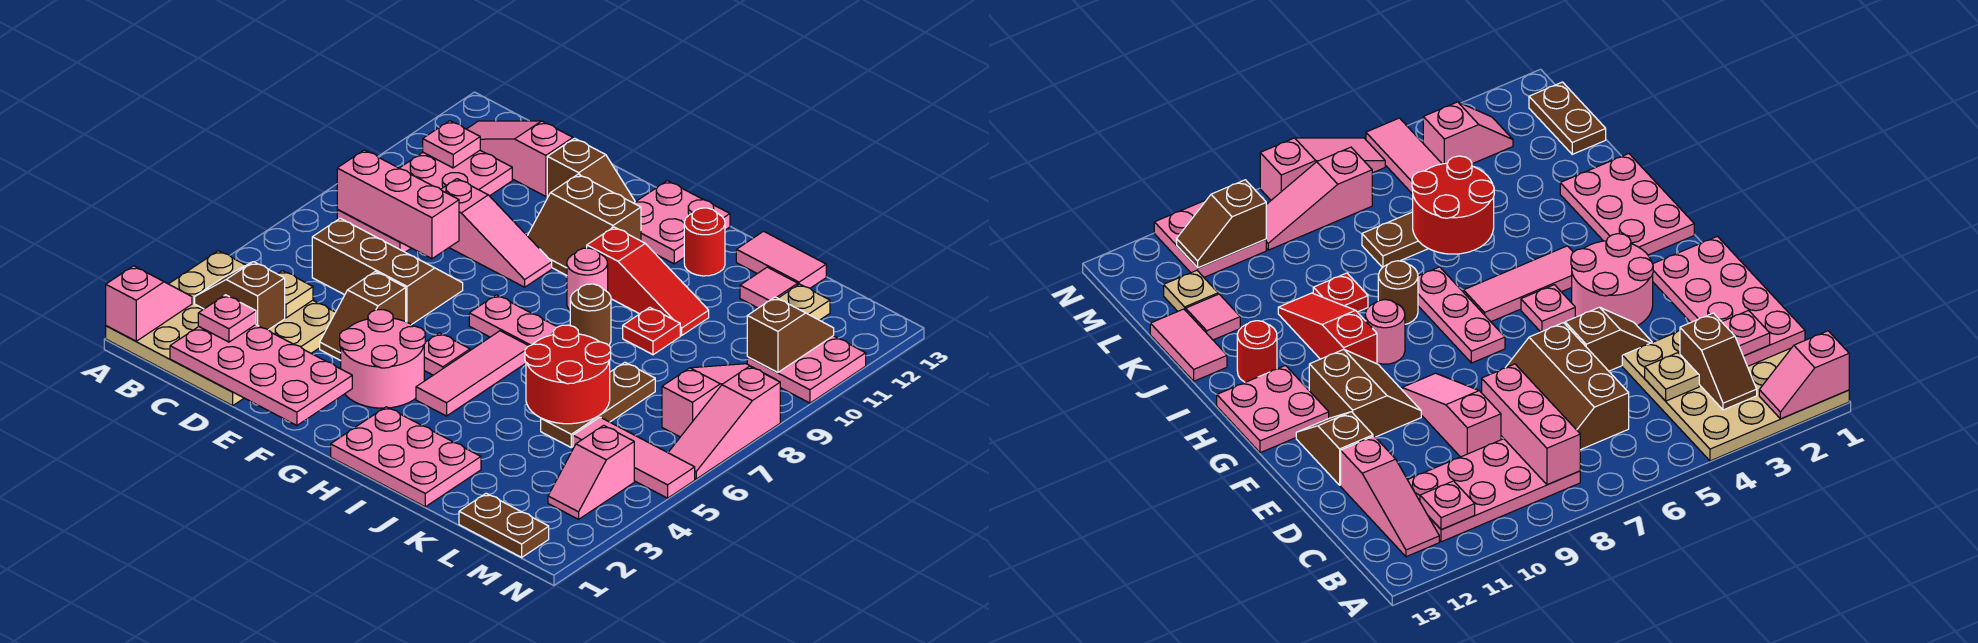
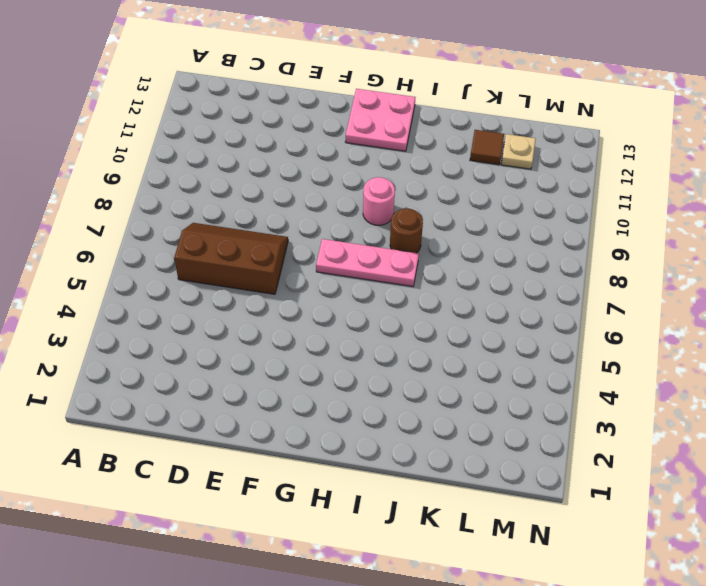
brown 1x1 tile [470,130,504,165] -> pink 1x1 tile [740,267,798,308]
none -> tan 4x4 plate [106,251,335,406]
none -> pink 2x4 plate [337,151,512,252]
none -> pink 1x3 slope [467,121,573,196]
none -> pink 1x3 slope [441,179,552,287]

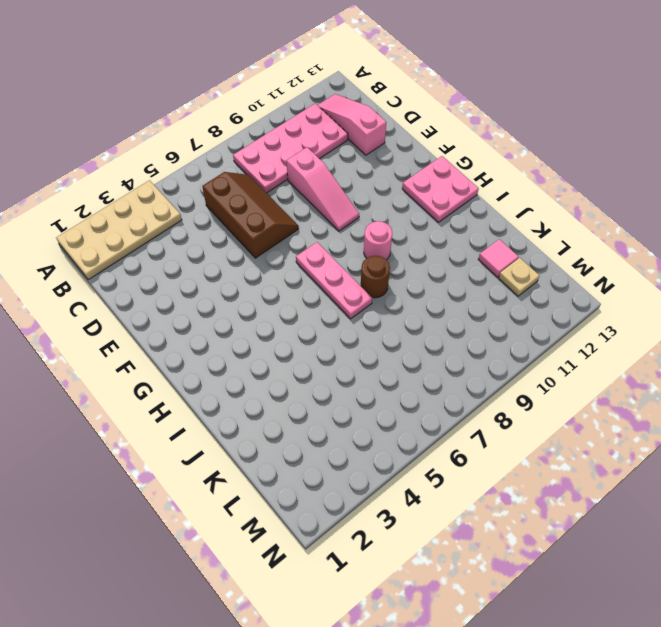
tan 2x4 plate [56,180,182,280] -> tan 4x4 plate [106,251,335,406]
none -> brown 1x2 slope [320,272,406,361]
none -> brown 1x2 slope [547,138,635,203]
none -> pink 2x2 round brick [340,310,425,408]
none -> brown 2x2 slope [528,174,641,275]

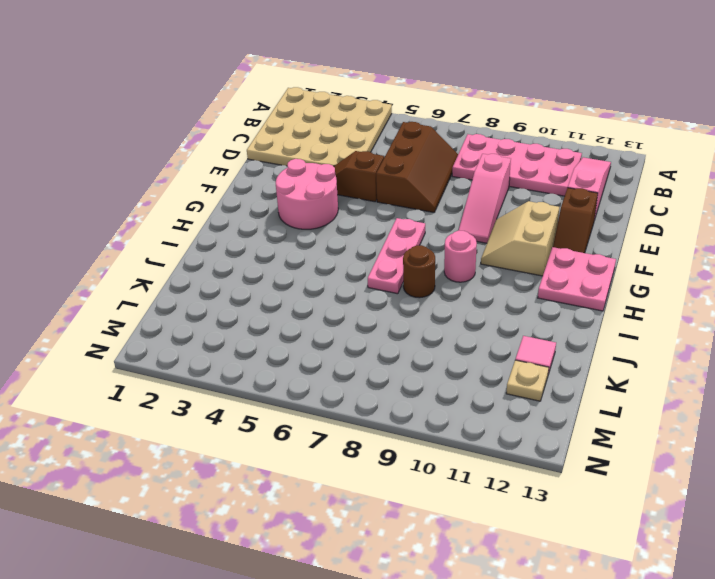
tan 2x2 slope [481,201,559,276] -> brown 2x2 slope [528,174,641,275]
none -> pink 1x1 plate [424,333,470,375]
none -> pink 2x3 plate [331,407,481,507]
none -> pink 1x3 tile [416,331,528,416]
none -> red 1x3 slope [587,227,709,336]

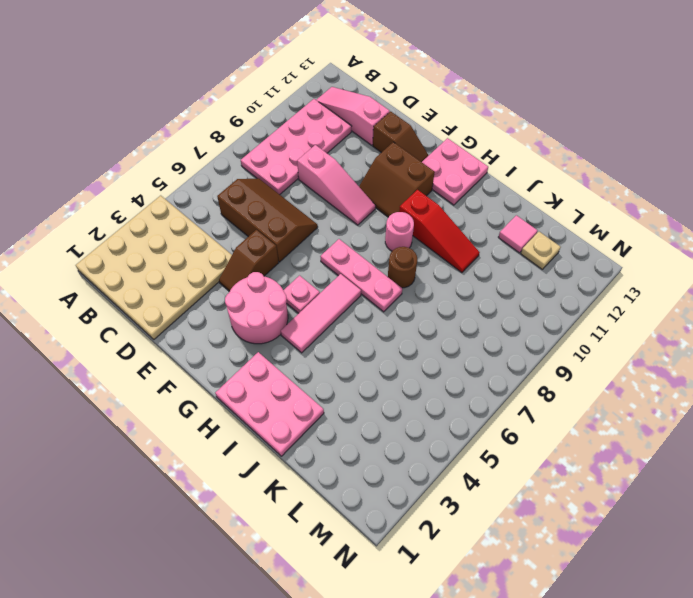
none -> red 1x1 round brick [684,208,725,276]
none -> red 1x1 plate [623,307,680,355]
none -> pink 1x2 tile [736,231,826,288]
none -> brown 1x3 plate [541,362,655,447]

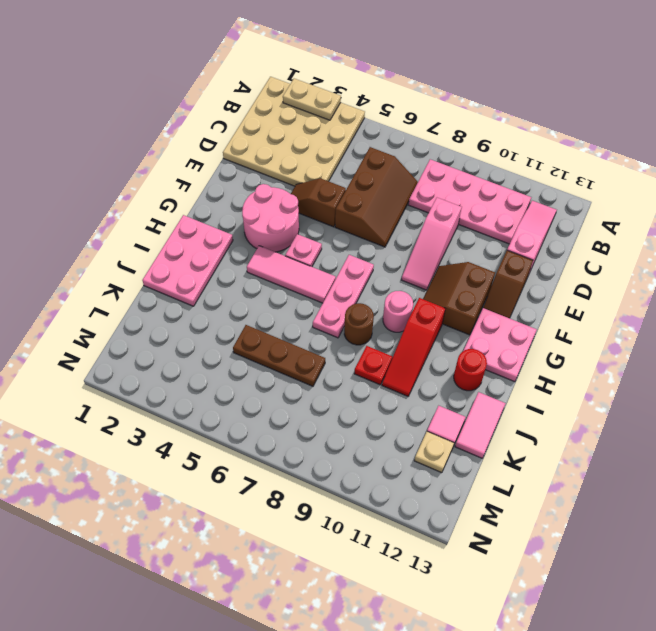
tan 1x2 plate [283,79,341,120] -> pink 1x2 slope [106,266,192,341]
none -> brown 1x2 plate [459,493,549,557]
none -> pink 1x3 tile [573,417,695,498]
none -> pink 1x2 slope [548,425,634,519]
none -> pink 1x3 slope [662,364,776,437]

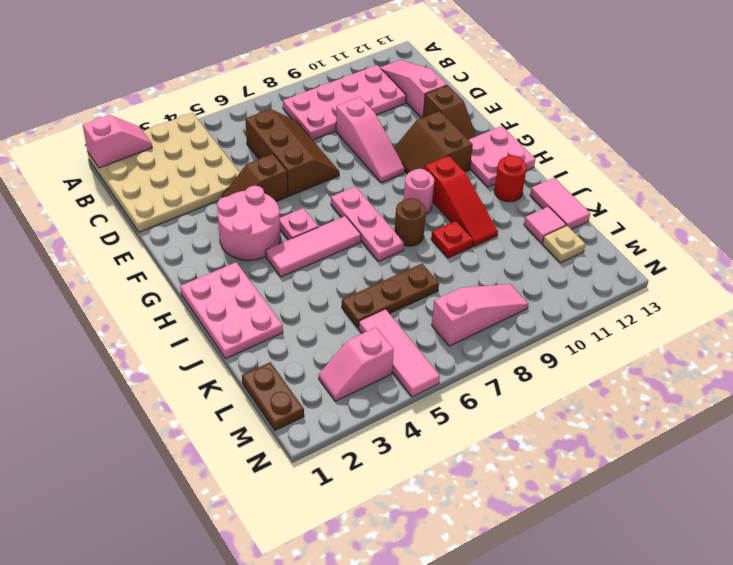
none -> pink 2x2 plate [747,336,866,403]
none -> pink 1x3 slope [668,366,780,479]
none -> brown 1x2 slope [195,262,285,330]
none -> pink 1x3 brick [337,150,459,259]

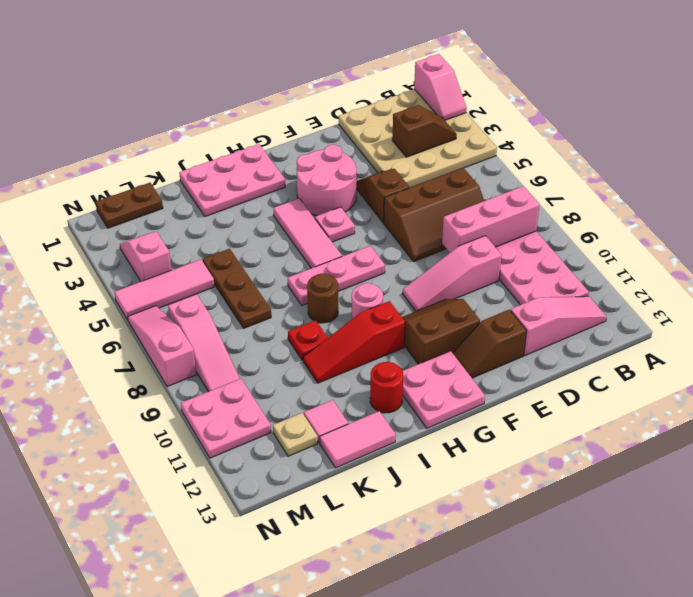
none -> pink 1x1 plate [423,121,480,168]
none -> pink 2x4 plate [170,325,352,426]
none -> tan 1x1 plate [278,271,313,318]
none -> red 2x2 round brick [525,325,611,424]

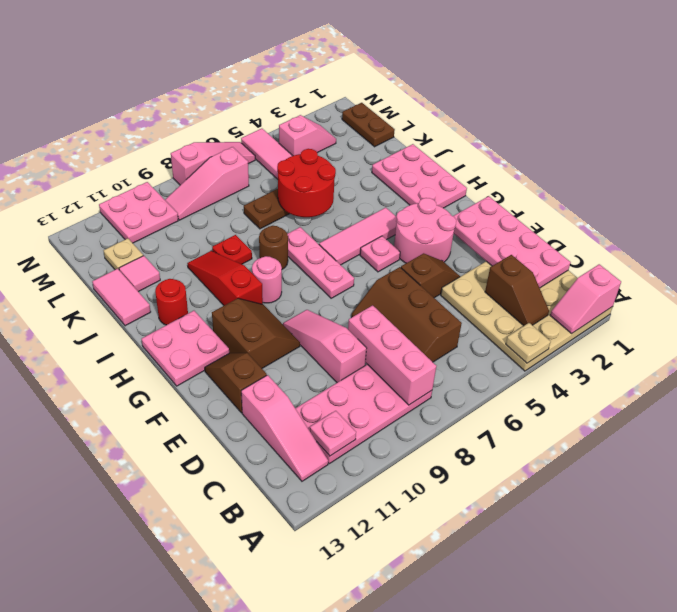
tan 1x1 plate [506,323,551,363] -> tan 1x1 plate moved to [278,271,313,318]
none -> brown 1x2 slope [747,297,834,373]
none -> pink 1x1 plate [198,295,256,342]

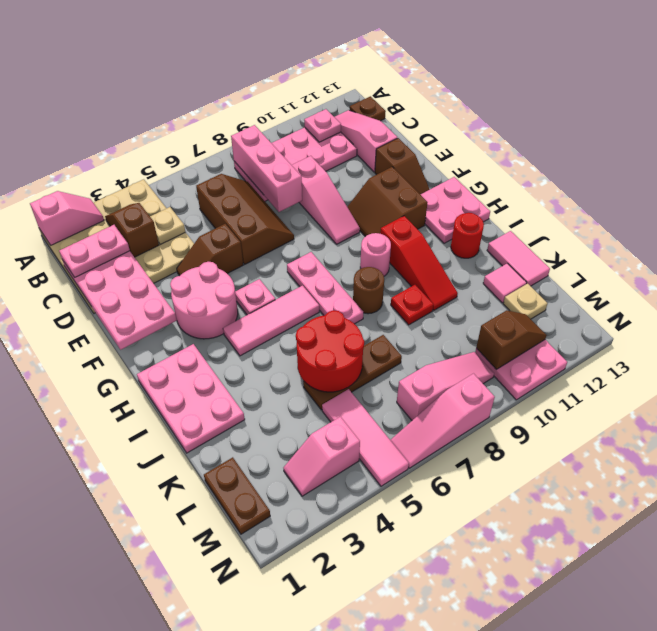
brown 1x1 plate [350,96,386,121] -> none
pink 1x2 plate [59,225,130,277] -> pink 1x1 plate [198,295,256,342]

